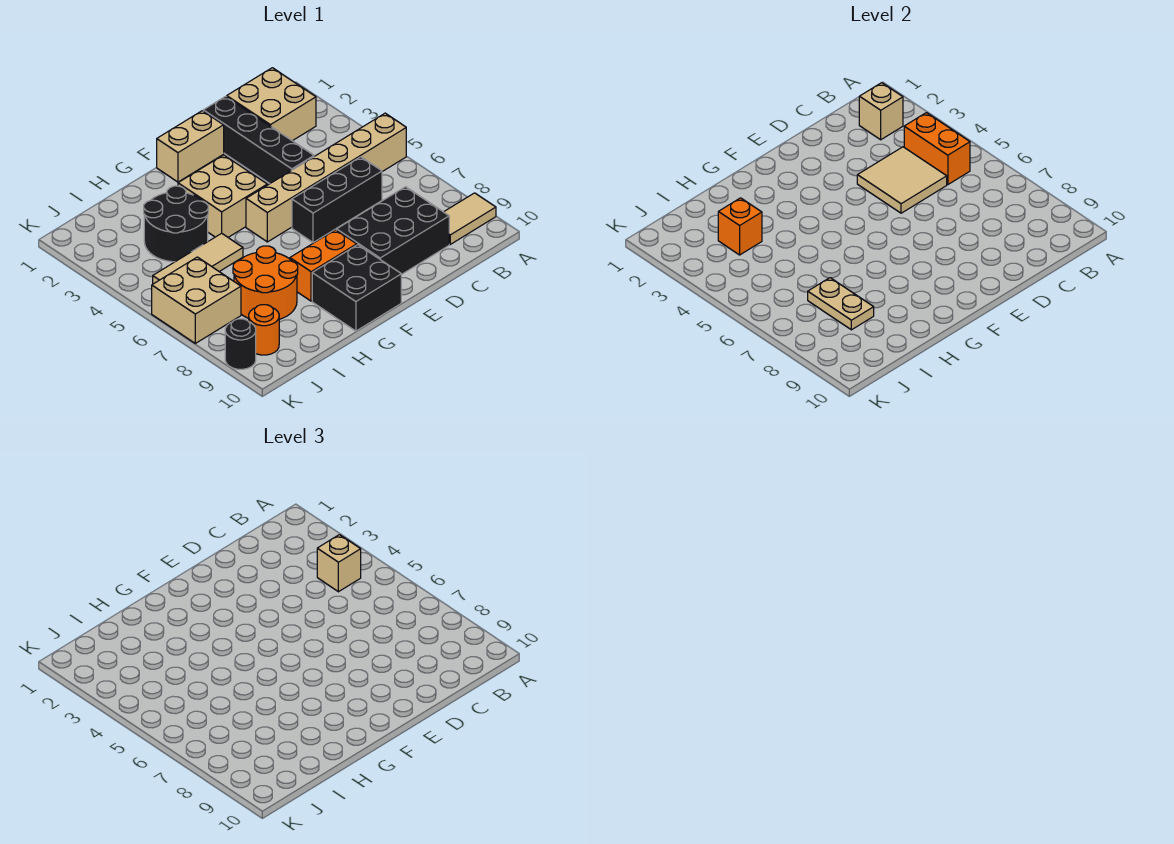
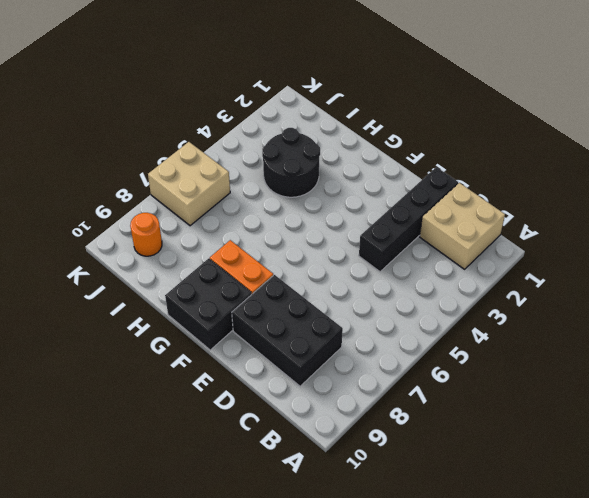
none -> tan 1x6 brick [246,113,406,242]
none -> tan 1x2 tile [444,193,496,244]
none -> black 1x3 brick [292,157,382,243]

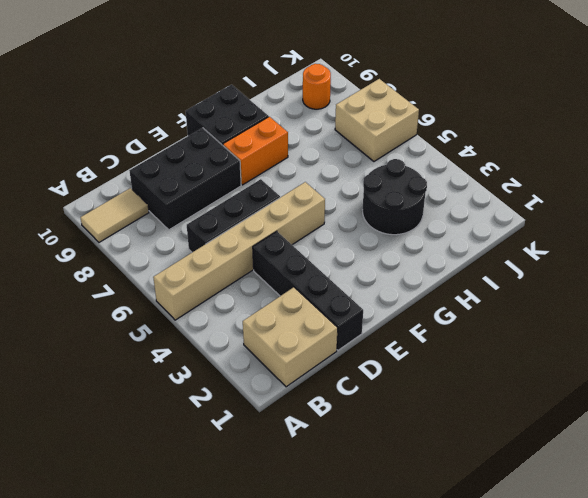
none -> tan 1x2 brick [157,111,224,182]
none -> tan 2x2 brick [178,155,267,237]
none -> tan 1x3 tile [153,233,243,284]

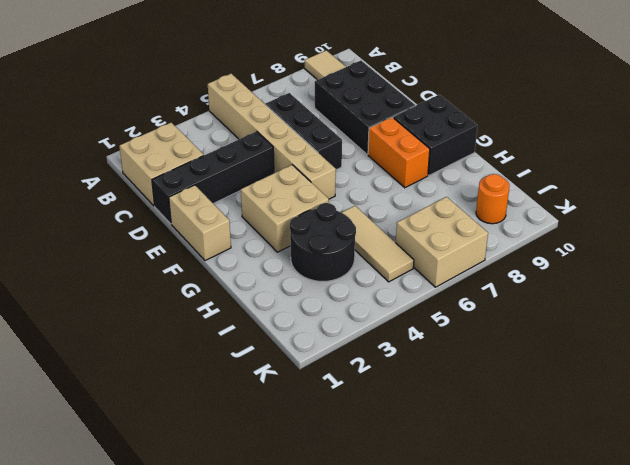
none -> orange 2x2 round brick [233,246,298,319]
none -> black 1x1 round brick [225,319,256,369]
none -> tan 1x1 brick [859,83,903,140]

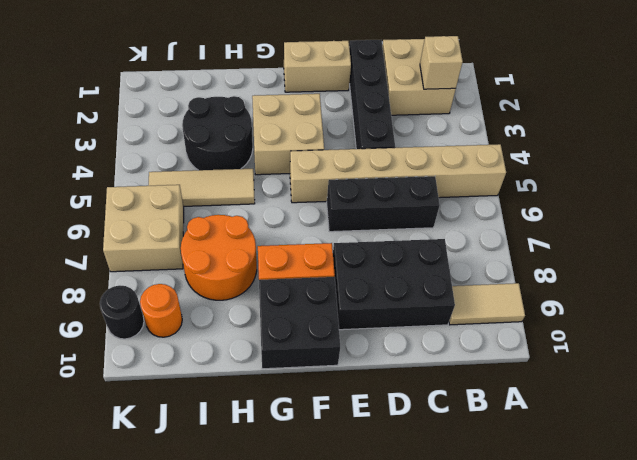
none -> orange 1x2 brick [904,113,970,185]
none -> tan 2x2 tile [857,147,947,213]
none -> orange 1x1 brick [718,198,762,255]

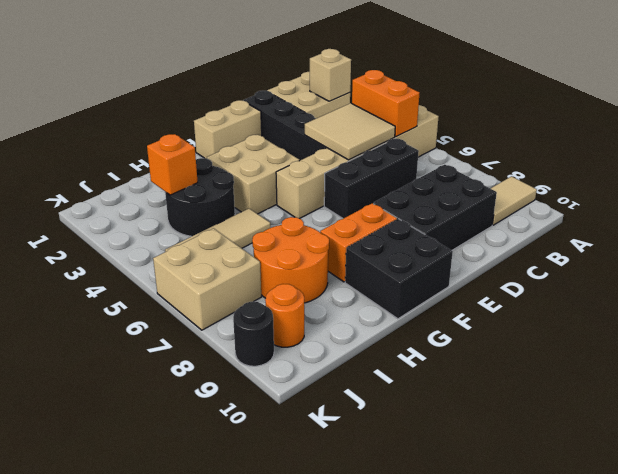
none -> tan 1x2 plate [808,278,874,330]
none -> tan 1x1 brick [317,535,361,592]

